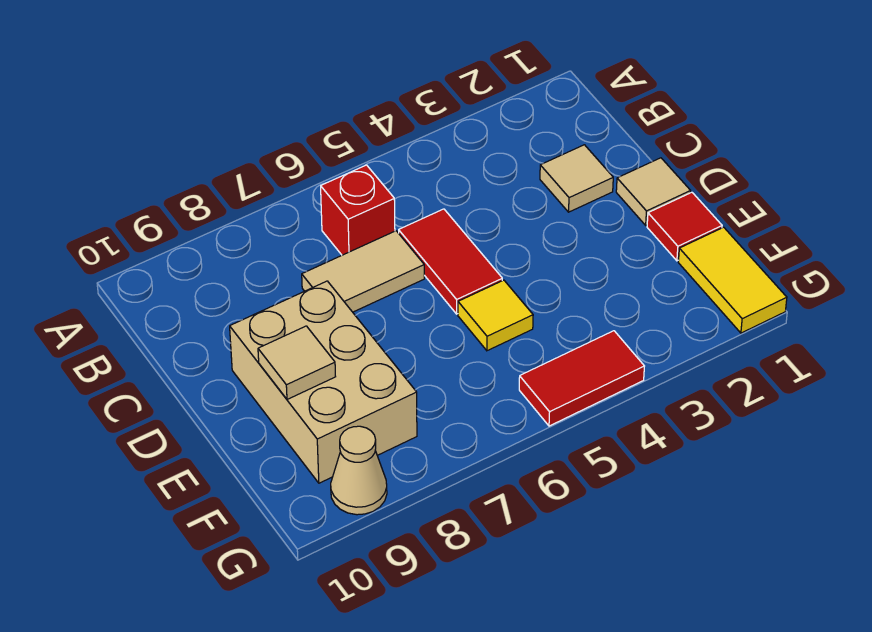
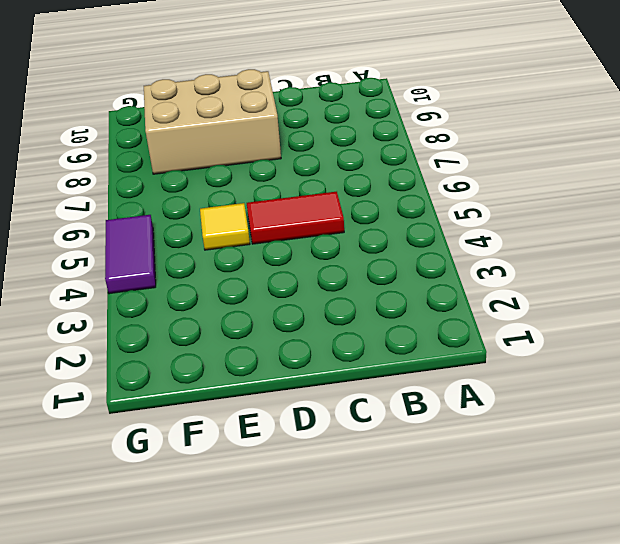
purple 1x2 tile [105,215,156,294] -> red 1x2 tile [519,331,644,426]
none -> red 1x1 brick [321,165,395,255]
none -> tan 1x1 tile [540,145,613,212]
none -> tan 1x2 tile [302,231,424,312]

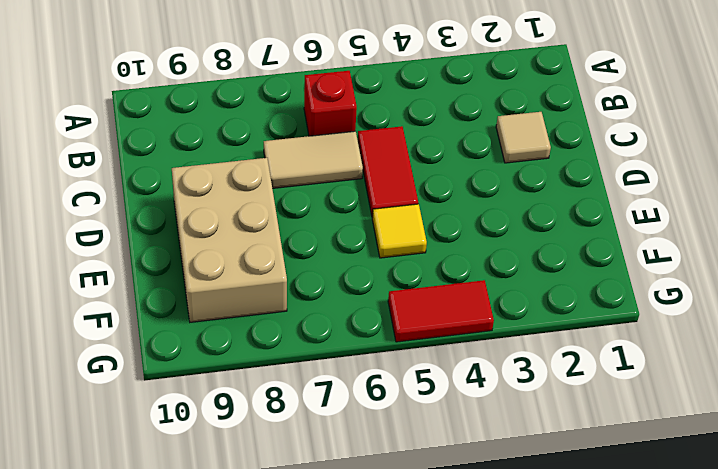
none -> tan 1x1 tile [616,158,691,225]
none -> red 1x1 tile [647,192,722,261]
none -> yellow 1x2 tile [678,227,787,333]

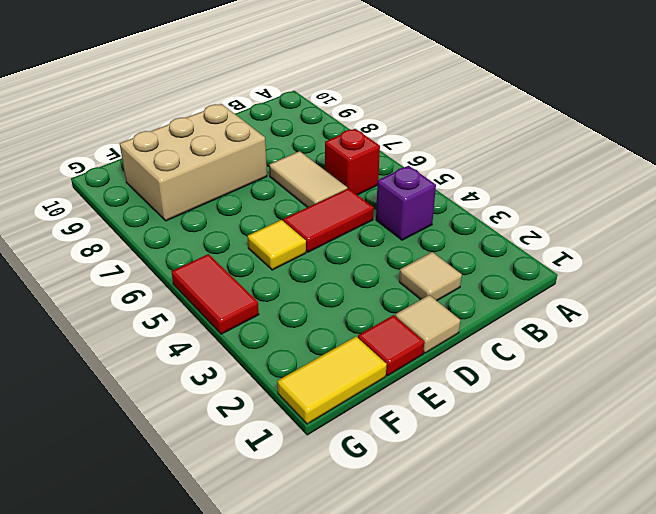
purple 1x1 brick [376,166,436,240] -> none
none -> tan 1x1 cone [331,426,387,515]
none -> tan 1x1 tile [258,326,336,399]

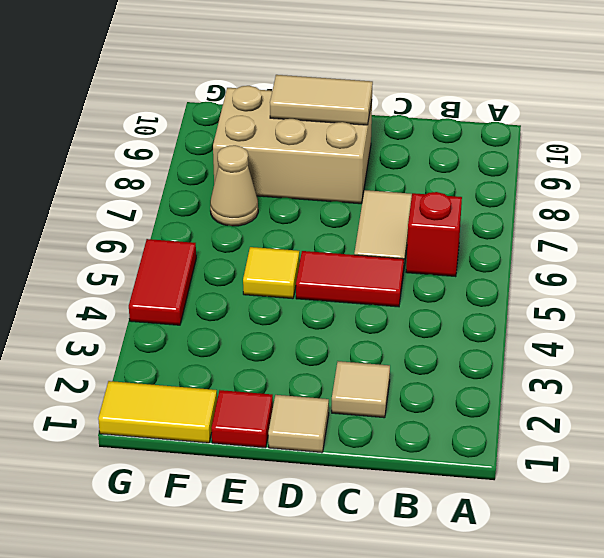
tan 1x2 tile [270,75,373,125] -> tan 1x1 tile [258,326,336,399]
tan 1x1 cone [210,145,258,226] -> tan 1x1 cone moved to [331,426,387,515]

